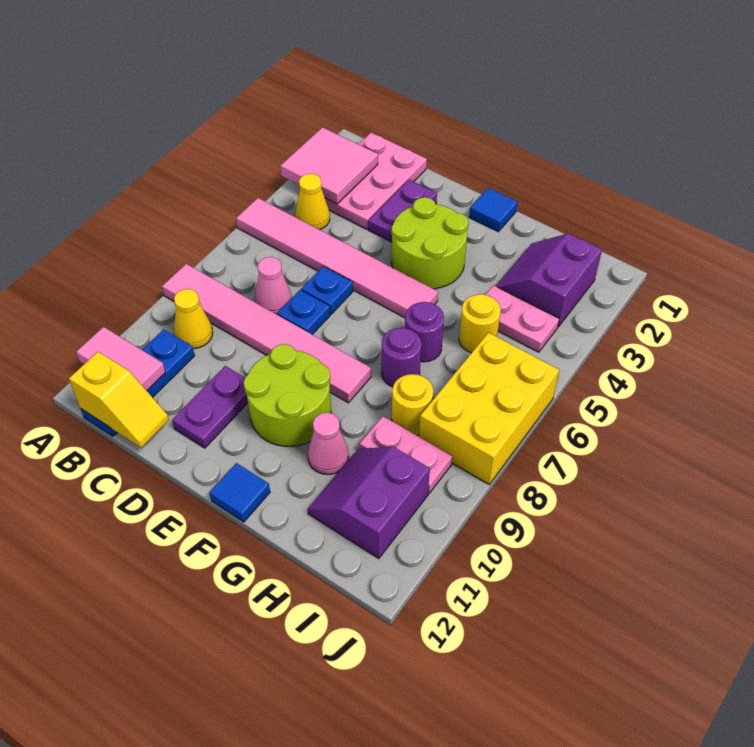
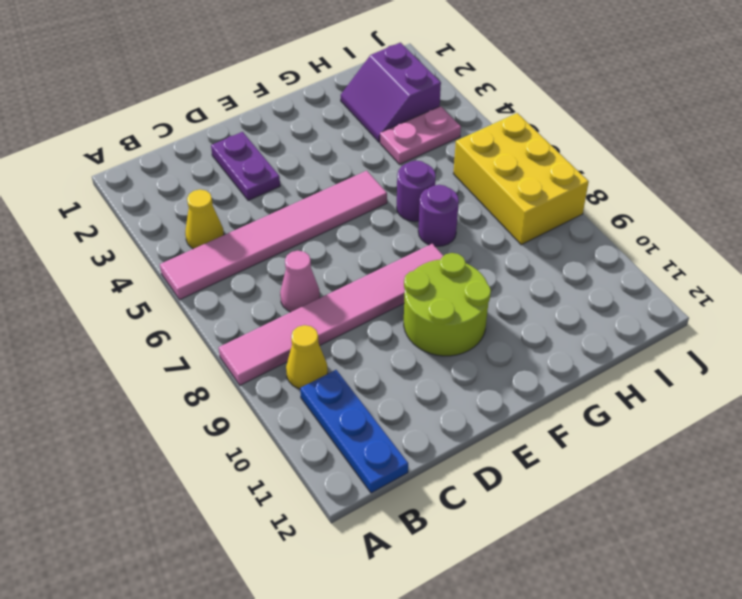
none -> pink 2x3 plate [325,133,427,229]
none -> blue 1x1 plate [301,266,353,314]
none -> blue 1x1 plate [277,290,330,334]

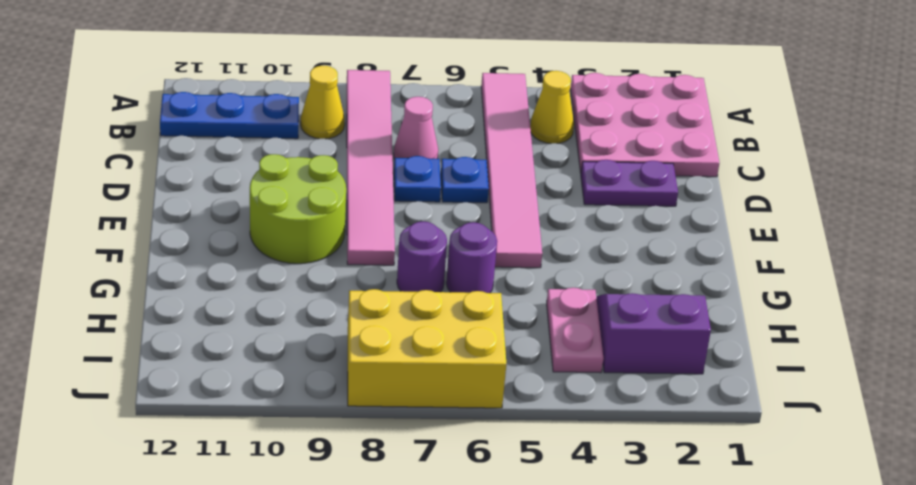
pink 3x3 plate [571,73,719,177] -> pink 2x3 plate [325,133,427,229]
none -> purple 1x2 plate [172,366,248,448]
none -> lime 2x2 round brick [391,197,468,289]
none -> blue 1x1 tile [469,188,518,232]

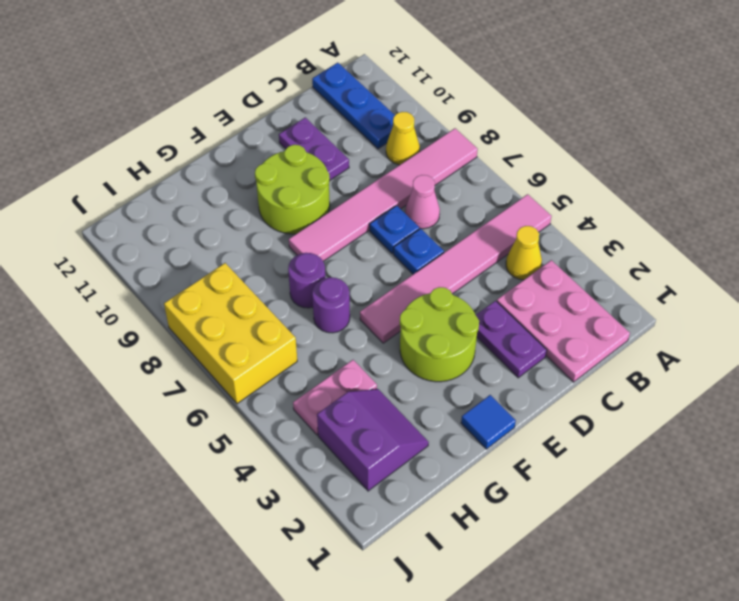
none -> blue 1x1 tile [210,463,270,522]
none -> pink 1x1 cone [308,413,349,475]
none -> yellow 1x1 round brick [459,294,501,353]

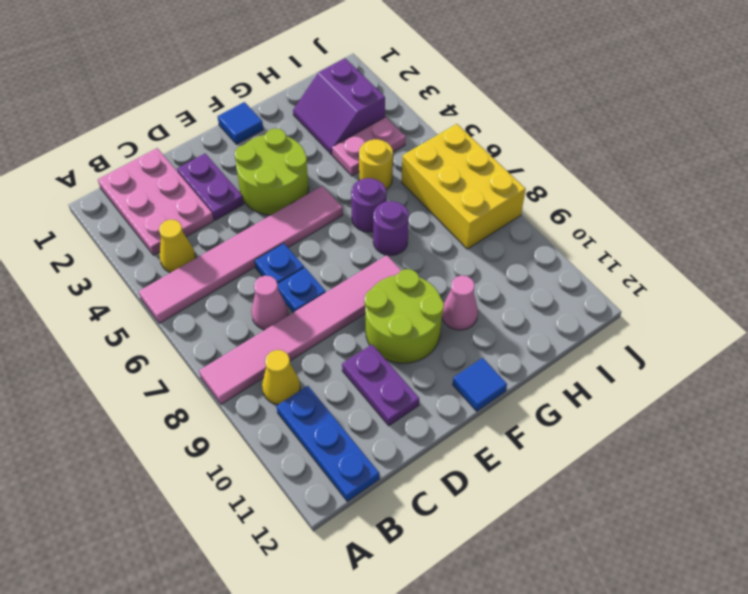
none -> yellow 1x1 round brick [392,374,433,435]
none -> pink 1x2 plate [359,416,452,494]
none -> purple 2x2 slope [308,447,430,558]

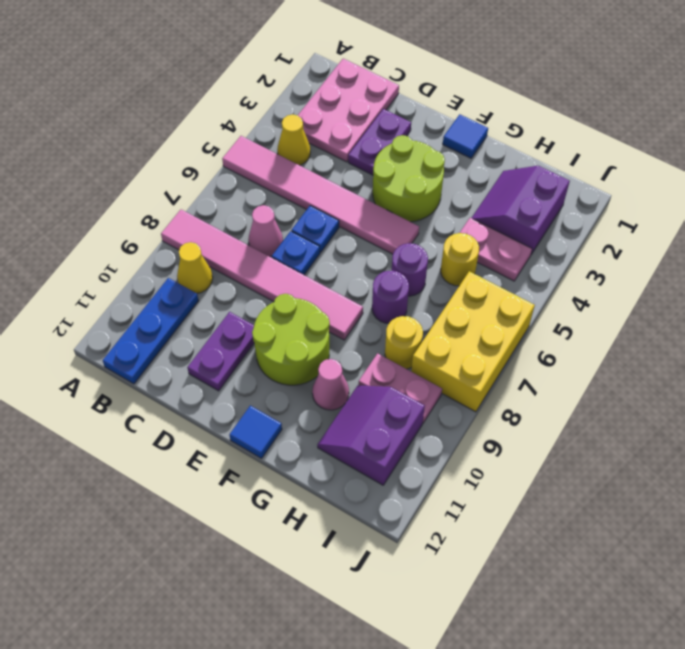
none -> pink 2x2 tile [280,127,378,204]
none -> pink 1x2 tile [76,327,165,391]
none -> yellow 1x2 slope [69,352,169,448]

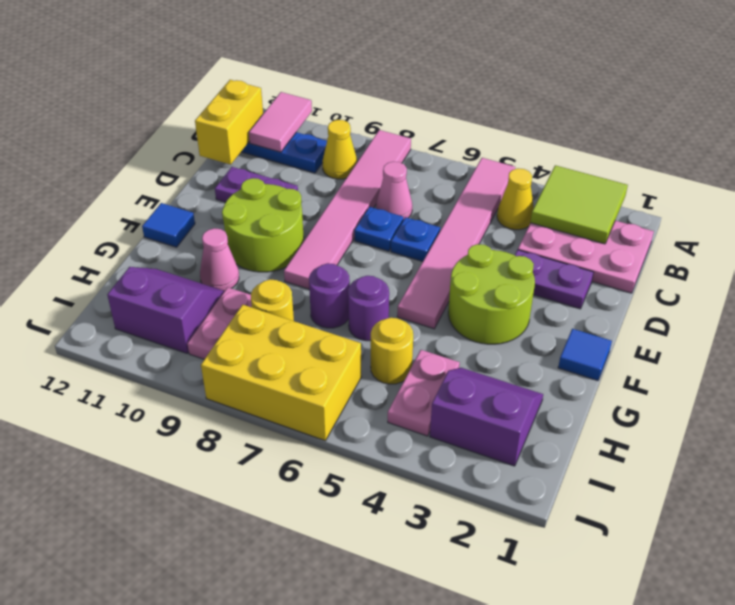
lime 2x2 tile [531,165,628,244] -> pink 2x2 tile [280,127,378,204]
yellow 1x2 brick [195,80,263,165] -> yellow 1x2 slope [69,352,169,448]

